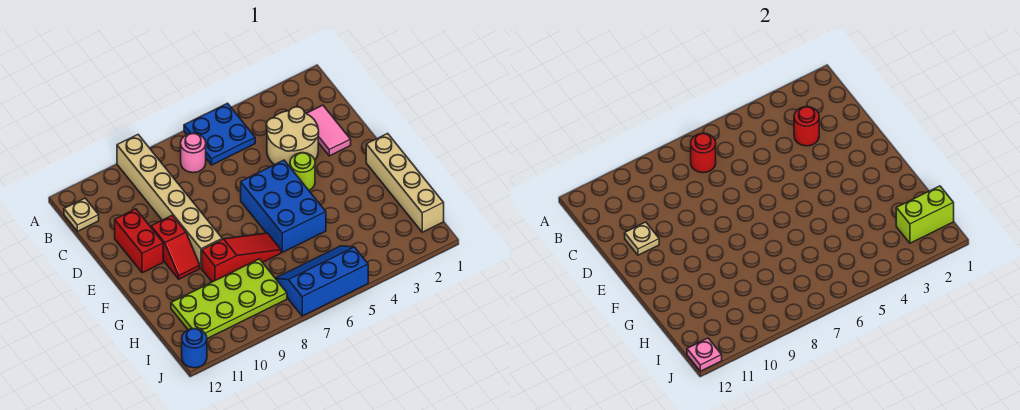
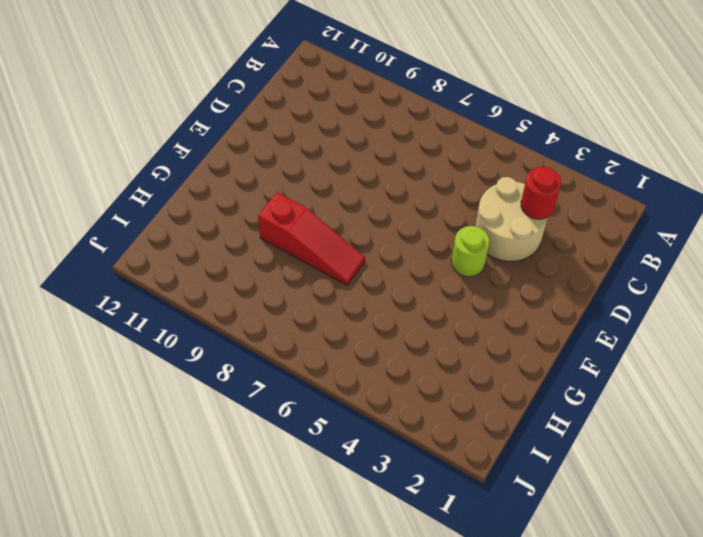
none -> blue 2x2 plate [184,103,255,165]
none -> tan 1x6 brick [117,135,222,268]
none -> pink 1x1 round brick [181,133,206,173]

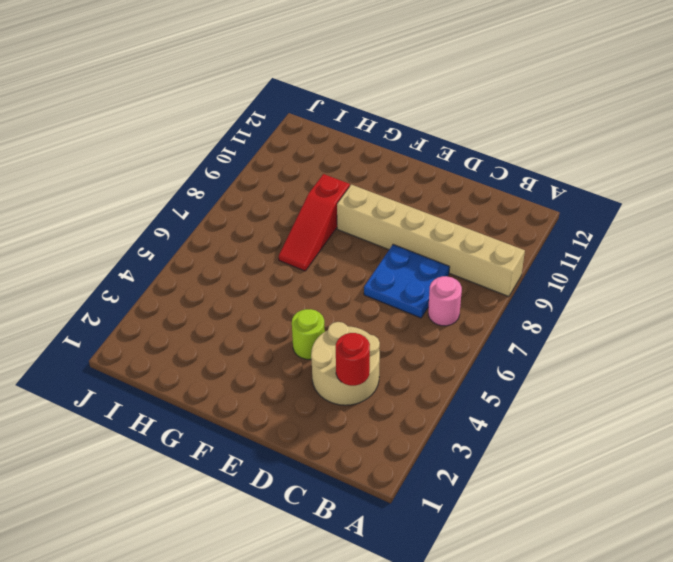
blue 2x2 plate [364,244,450,318] -> blue 2x2 plate moved to [184,103,255,165]
none -> tan 1x1 plate [64,198,99,231]
none -> pink 1x2 tile [306,105,351,156]
none -> red 1x2 brick [115,209,163,273]

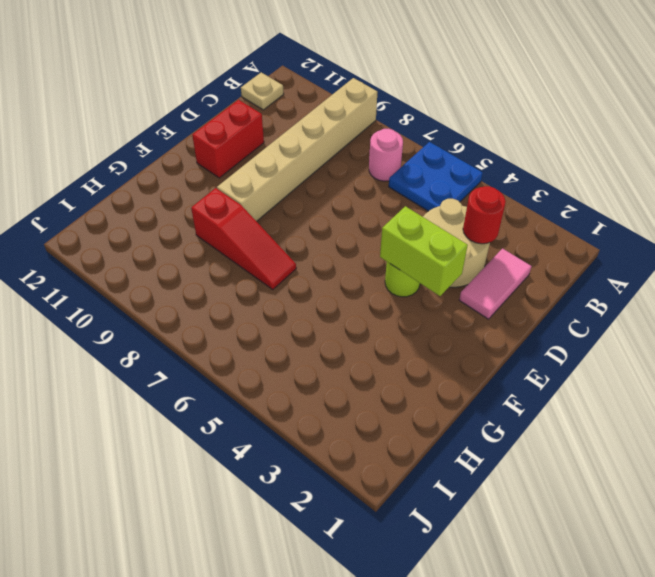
lime 1x2 brick [380,206,468,296] -> lime 1x2 brick moved to [896,186,954,243]
none -> blue 2x3 brick [241,160,326,252]
none -> red 1x2 slope [151,215,200,279]
none -> tan 1x4 brick [366,133,444,232]

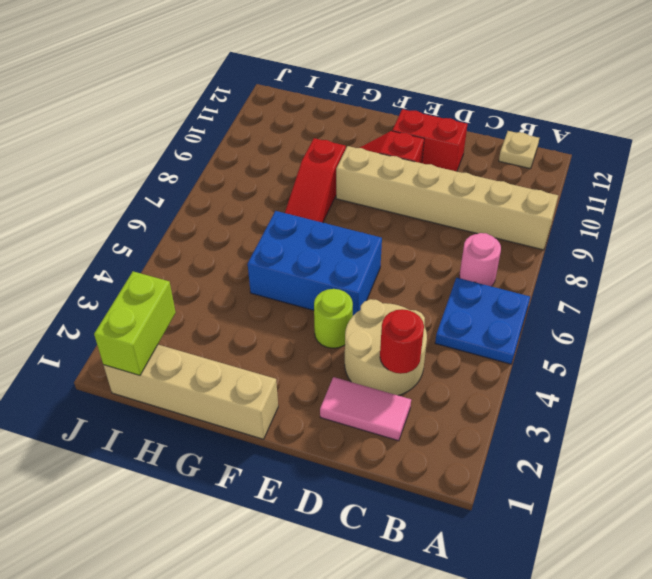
none -> lime 2x4 plate [171,259,287,339]
none -> blue 2x3 slope [275,246,368,316]
none -> blue 1x1 round brick [182,329,207,368]

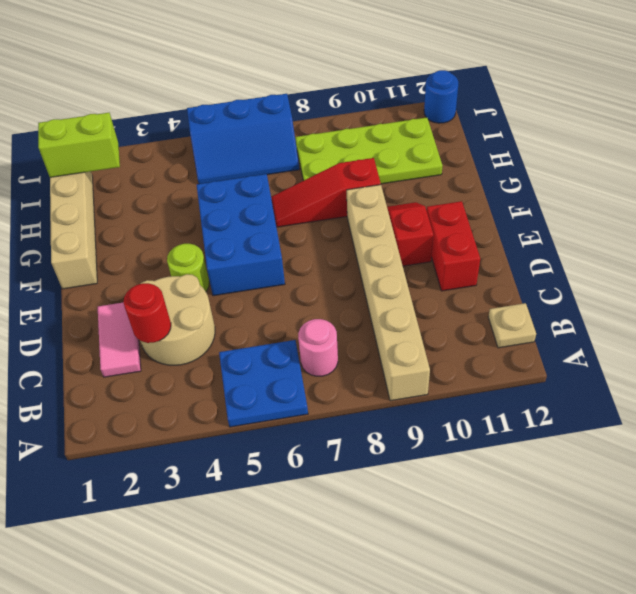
none -> red 1x1 round brick [691,133,716,173]
none -> tan 1x1 plate [625,222,659,255]
none -> pink 1x1 plate [687,338,722,371]

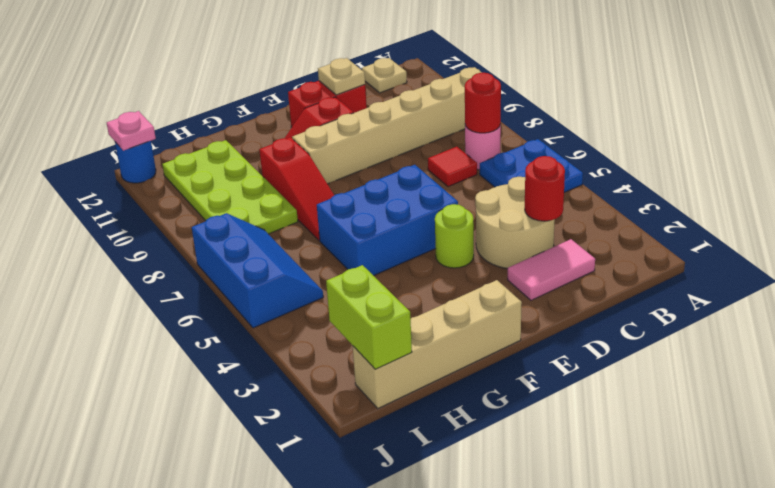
red 1x1 tile [428,147,477,187] -> none

